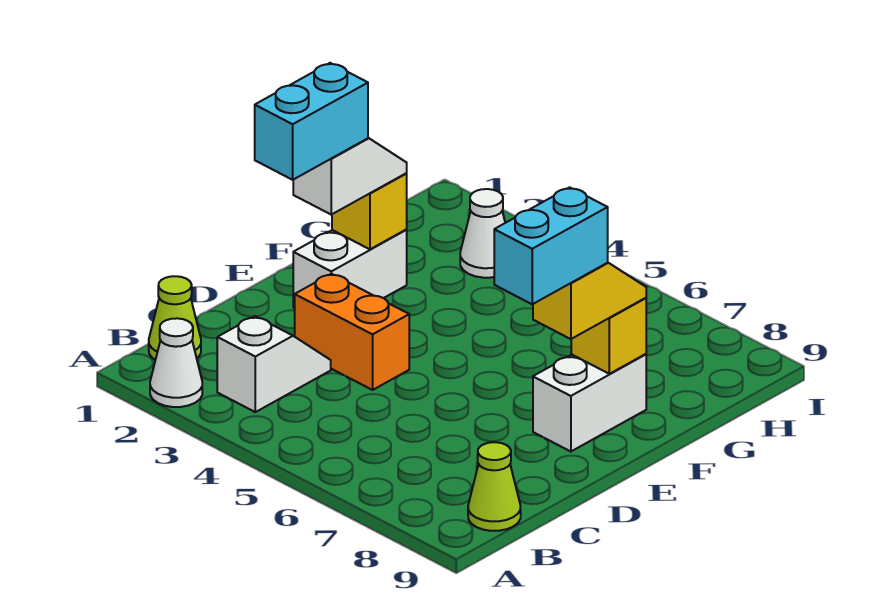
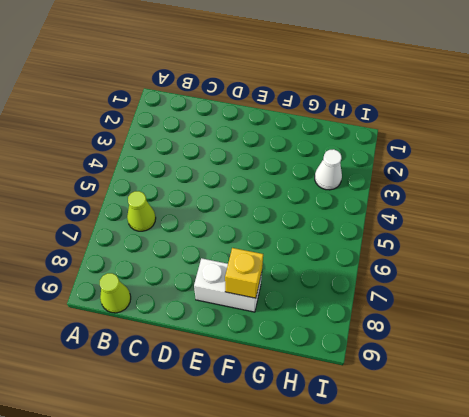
lime 1x1 cone [127,191,156,231] -> lime 1x1 cone moved to [149,276,201,360]
none -> white 1x1 cone [150,318,202,407]
none -> white 1x2 slope [217,316,331,412]
none -> orange 1x2 brick [295,274,409,390]

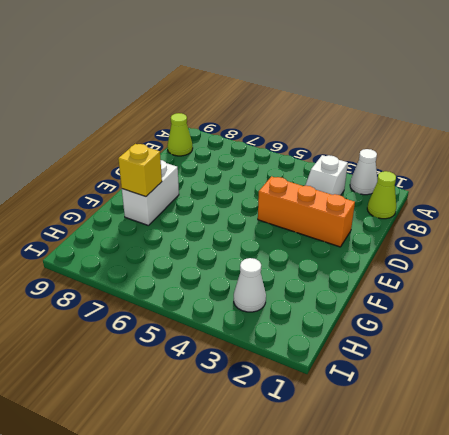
orange 1x3 brick [258,176,355,247] -> orange 1x2 brick [295,274,409,390]
none -> white 1x2 brick [293,230,407,308]
none -> yellow 1x1 brick [332,174,407,249]
none -> white 1x2 slope [293,138,407,215]

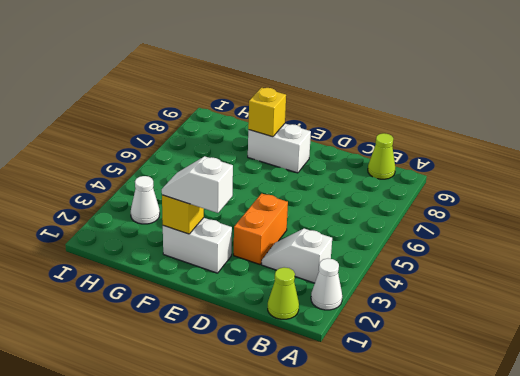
none -> yellow 1x2 slope [533,263,646,339]
none -> cyan 1x2 brick [255,63,368,180]
none -> cyan 1x2 brick [494,187,608,304]

